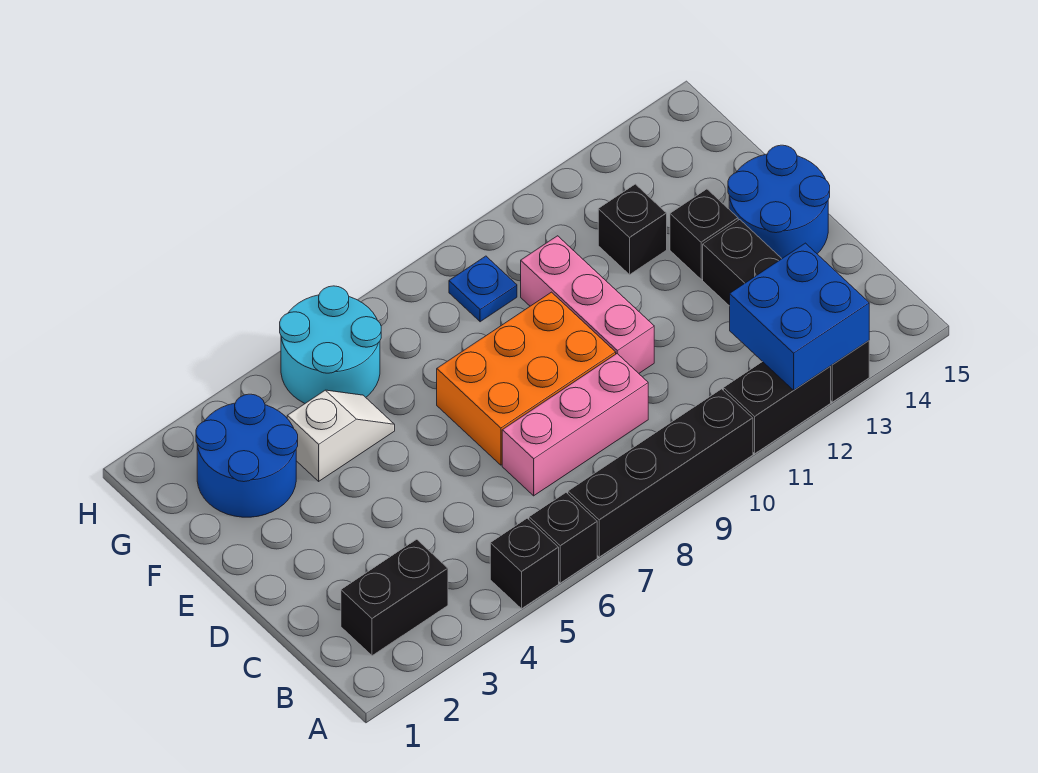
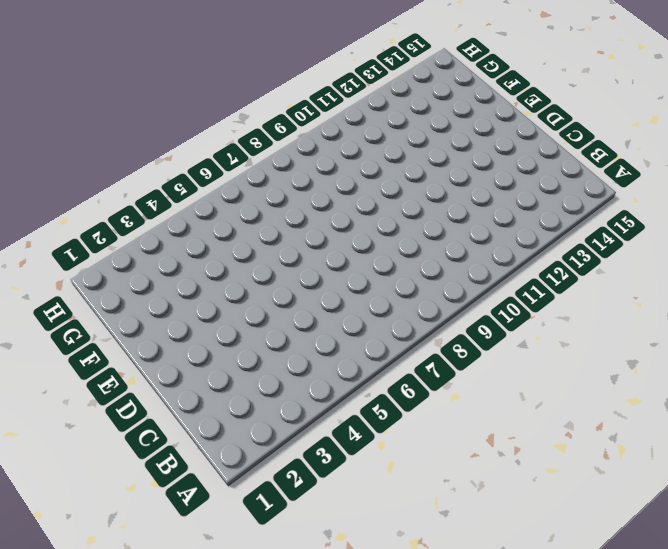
none -> black 1x1 brick [490,518,559,609]
none -> black 1x1 brick [529,493,597,583]
none -> black 1x4 brick [568,389,753,557]

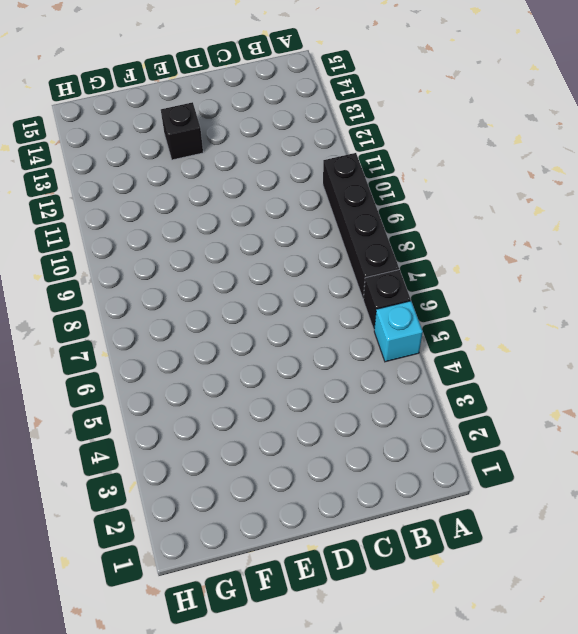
cyan 1x1 brick [374,301,423,362] -> black 1x1 brick [490,518,559,609]
none -> black 1x2 brick [723,362,831,453]
none -> black 1x4 brick [703,220,869,402]
none -> black 1x2 brick [341,539,448,656]

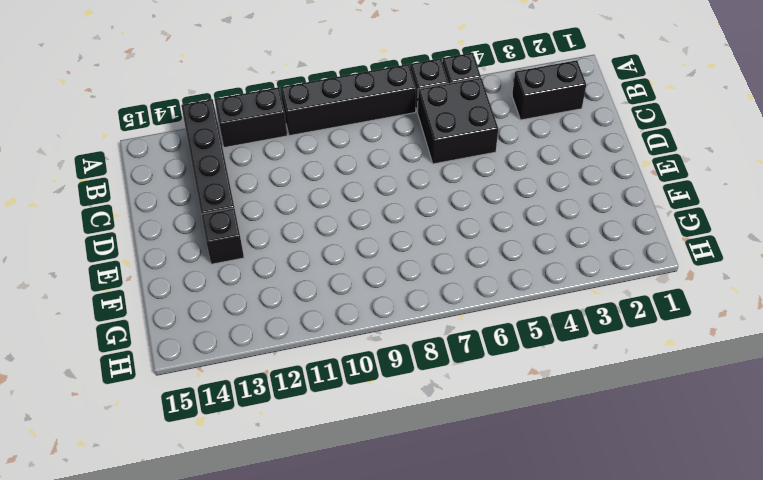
black 2x2 brick [418,78,498,164] -> none
none -> pink 1x3 brick [502,354,648,496]
none -> orange 2x3 brick [437,292,616,465]
none -> pink 1x3 brick [521,236,654,373]

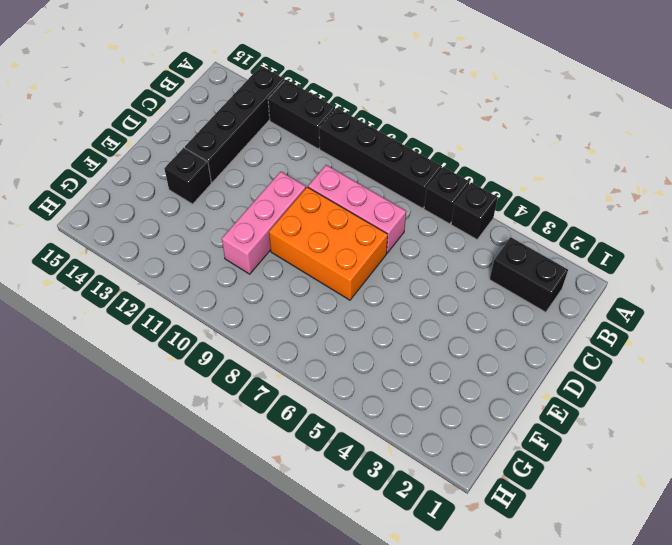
none -> blue 2x2 round brick [728,145,830,258]
none -> blue 2x2 round brick [196,394,298,517]
none -> white 1x2 slope [287,390,395,481]

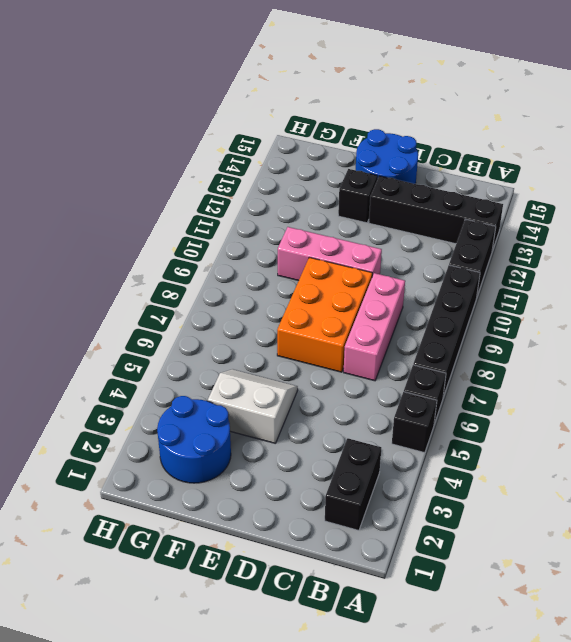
white 2x2 slope [208,369,298,443] -> white 1x2 slope [287,390,395,481]
none -> black 1x1 brick [598,184,667,275]
none -> cyan 2x2 round brick [280,286,381,403]
none -> blue 1x1 plate [449,256,517,322]

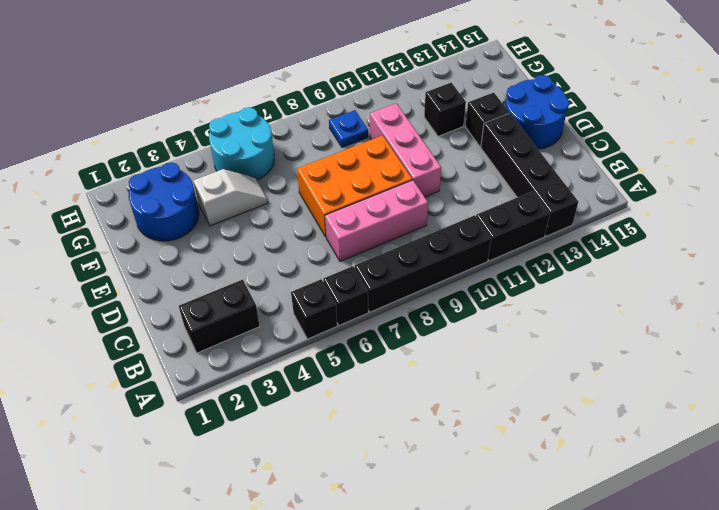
none -> blue 2x2 brick [730,243,869,390]

